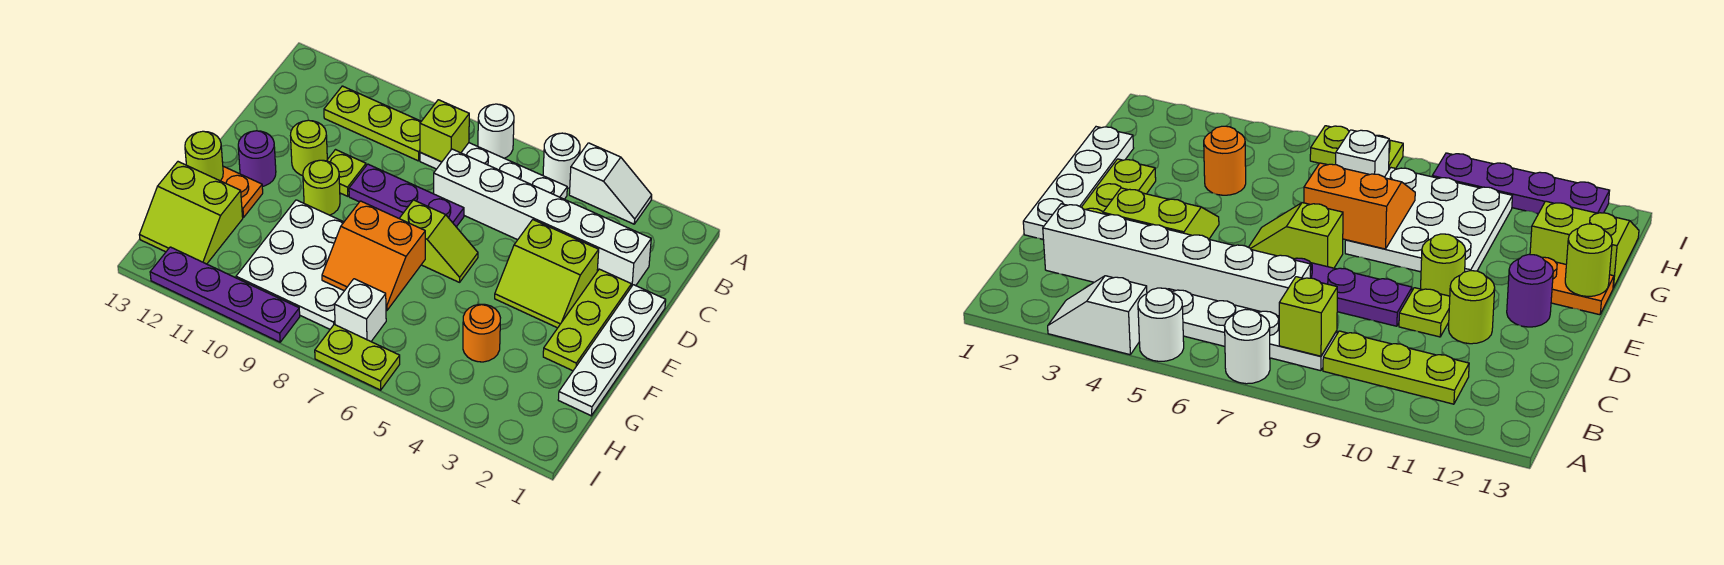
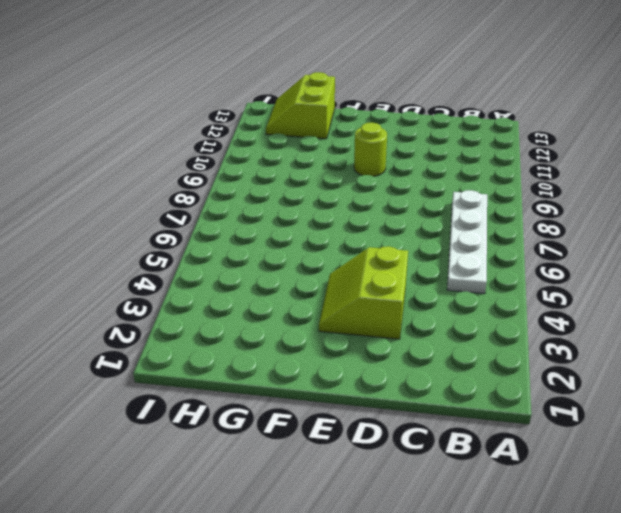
none -> white 1x2 slope [569,143,652,224]
none -> white 1x1 round brick [543,133,580,189]
none -> white 1x1 round brick [478,104,514,158]

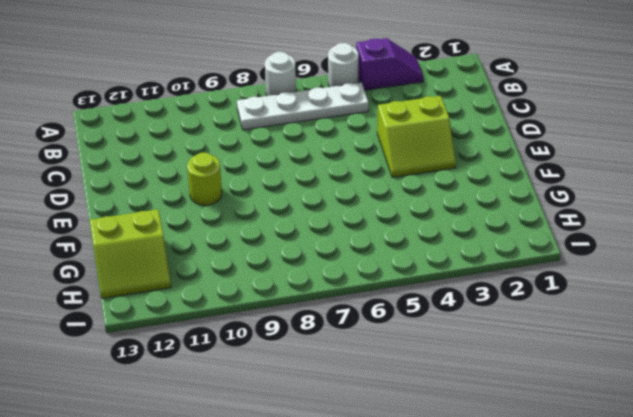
purple 1x2 slope [356,38,423,90] -> white 1x2 slope [569,143,652,224]
none -> lime 1x3 plate [324,86,421,161]
none -> white 1x6 brick [434,149,651,287]
none -> white 1x4 plate [558,285,666,416]

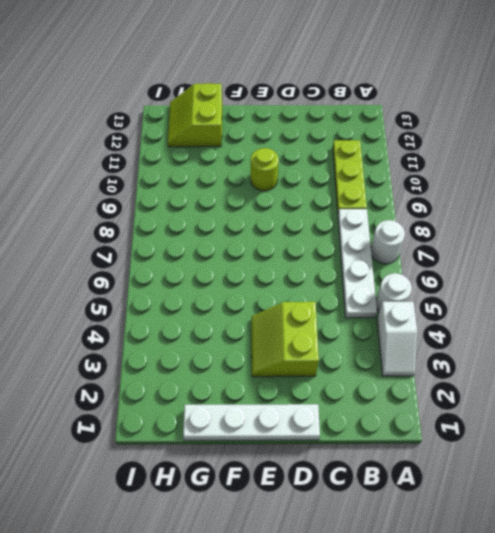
none -> white 1x6 brick [434,149,651,287]
none -> lime 1x3 plate [543,269,631,371]
none -> purple 1x3 plate [349,164,464,227]

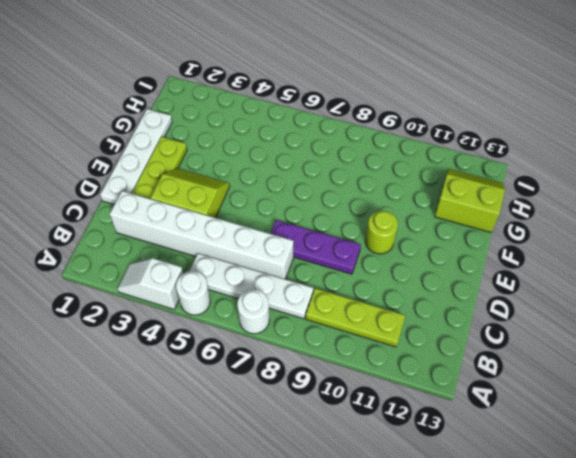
none -> lime 1x1 plate [327,150,366,196]
none -> lime 1x1 round brick [290,120,327,176]
none -> lime 1x2 slope [399,200,478,282]

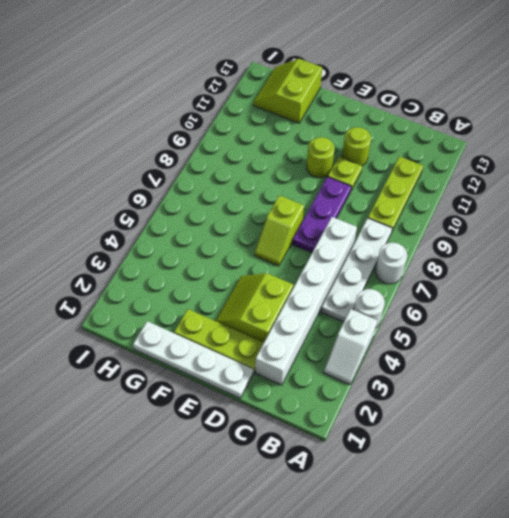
none -> purple 1x1 round brick [238,131,276,186]
none -> white 3x3 plate [236,200,344,329]
none -> orange 1x2 plate [221,166,263,217]

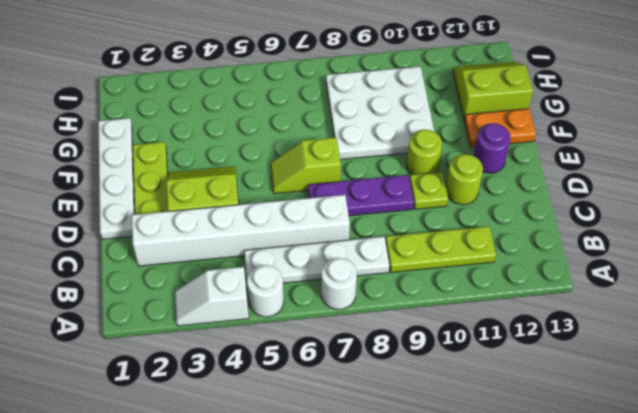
none -> orange 1x1 round brick [463,304,500,362]
none -> white 1x1 brick [334,279,386,341]
none -> lime 1x2 plate [315,324,400,390]

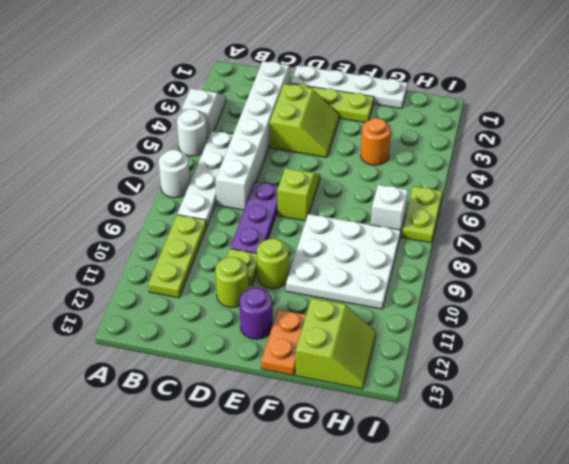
none -> purple 1x4 plate [150,247,300,342]
none -> lime 1x1 brick [420,100,469,162]
none -> orange 2x2 slope [322,201,425,311]

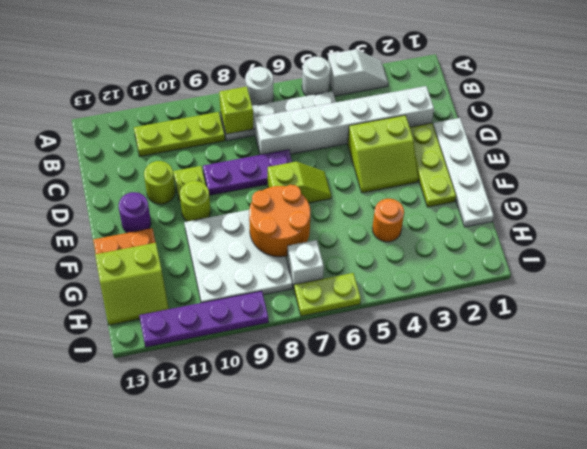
orange 2x2 round brick [249,185,310,257] -> orange 2x2 slope [322,201,425,311]
none -> lime 1x1 round brick [185,131,223,181]

